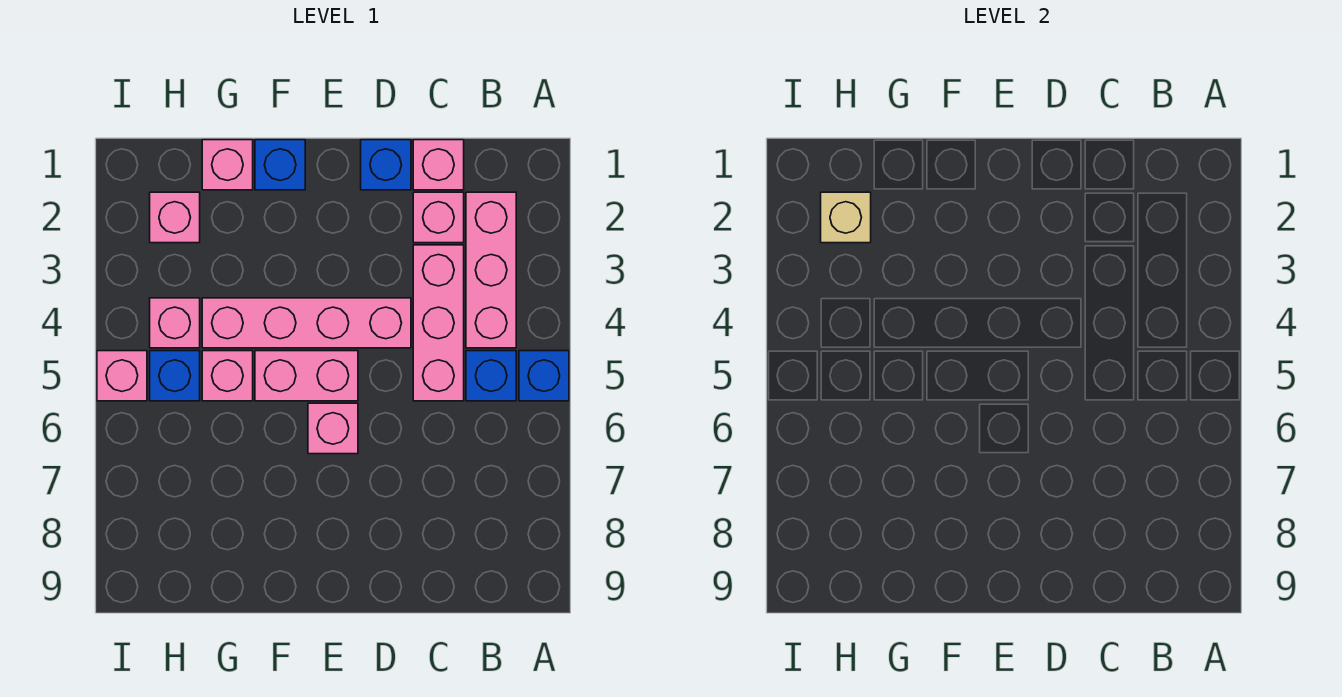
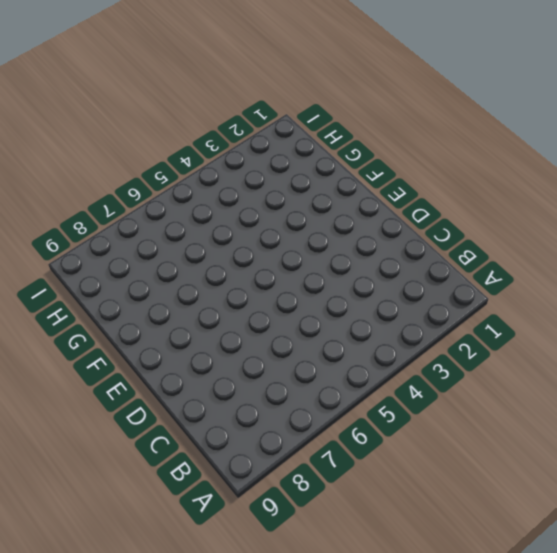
none -> blue 1x1 brick [519,351,569,401]
none -> pink 1x3 brick [466,192,516,348]
none -> blue 1x1 brick [466,351,516,401]

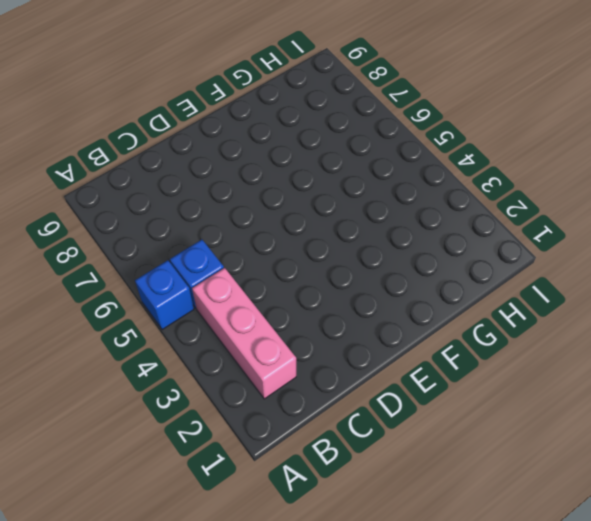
none -> pink 1x1 brick [413,140,464,190]
none -> pink 1x1 brick [413,192,464,243]
none -> pink 1x3 brick [413,245,464,401]

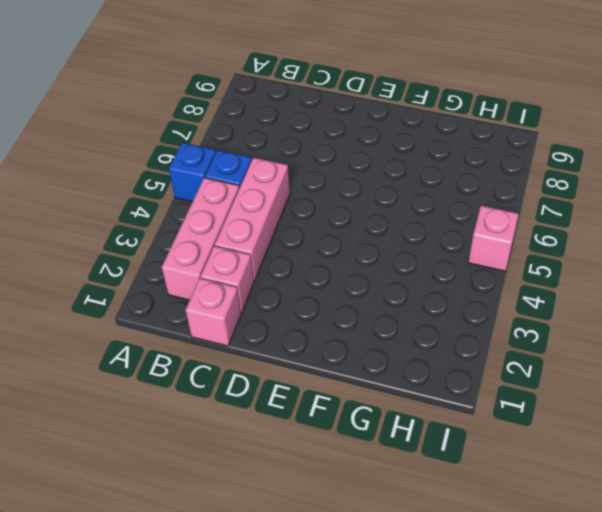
none -> blue 1x1 brick [361,140,411,190]
none -> pink 1x4 brick [202,298,411,348]
none -> pink 1x2 brick [255,351,358,401]

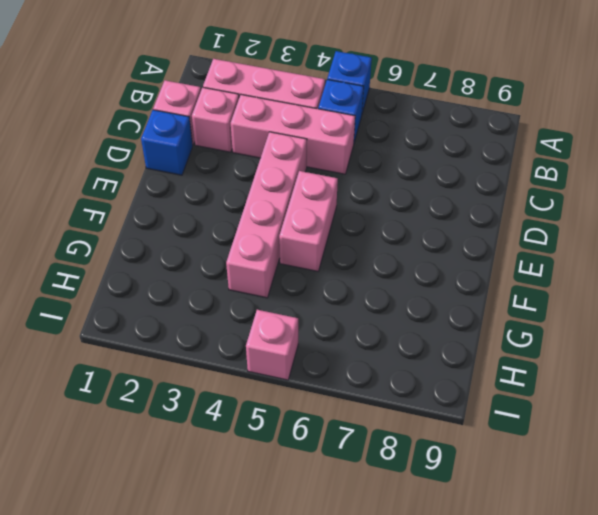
none -> pink 1x1 brick [308,403,358,454]
none -> blue 1x1 brick [255,140,305,190]
none -> pink 1x1 brick [202,140,253,190]

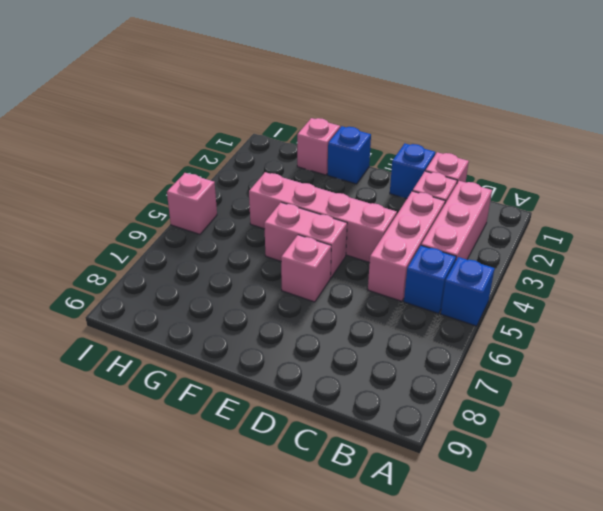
none -> pink 1x1 brick [202,351,253,401]
none -> pink 1x1 brick [150,192,200,243]
none -> pink 1x1 brick [150,298,200,348]

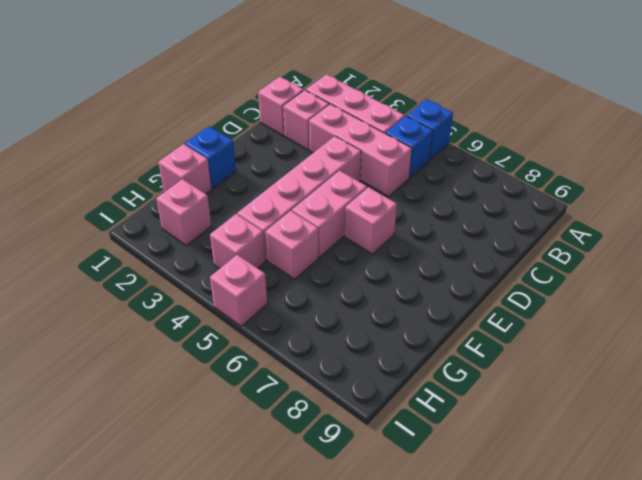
none -> blue 1x1 brick [361,140,411,190]
none -> blue 1x1 brick [150,351,200,401]
none -> tan 1x1 brick [821,192,871,243]

